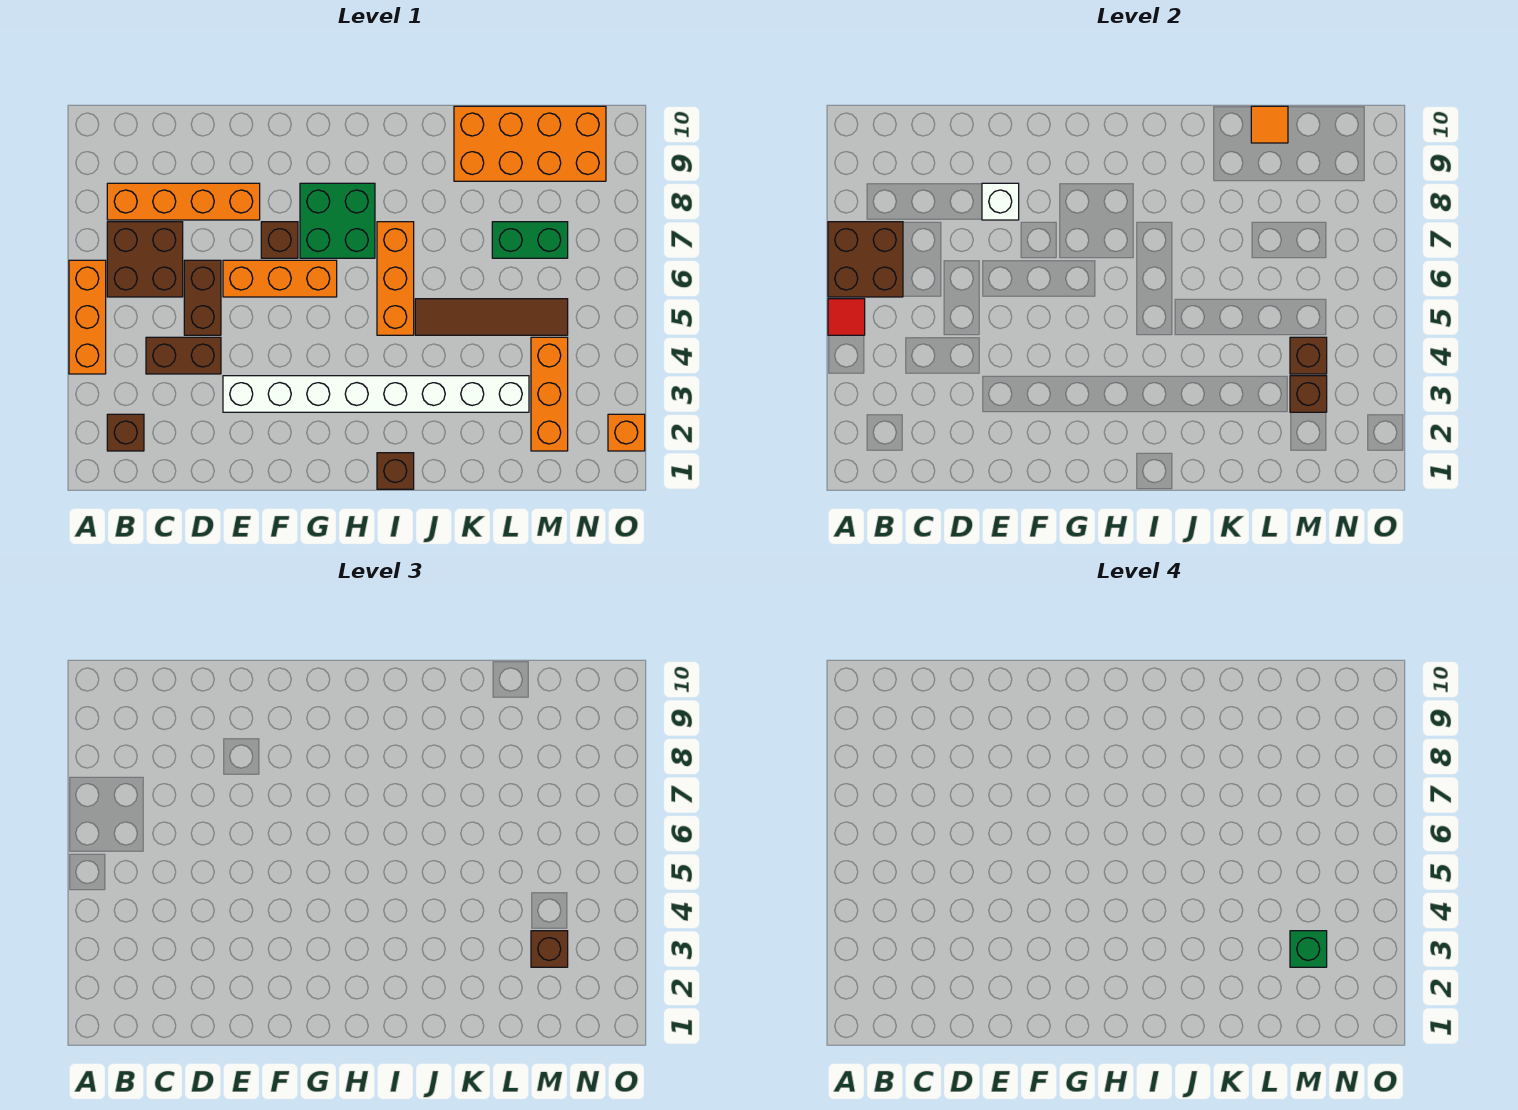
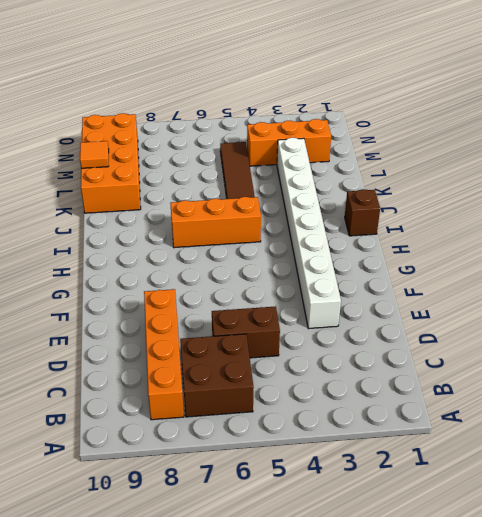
none -> orange 1x3 brick [69,260,106,374]
none -> brown 1x1 brick [107,414,144,451]
none -> brown 1x2 brick [146,337,221,374]

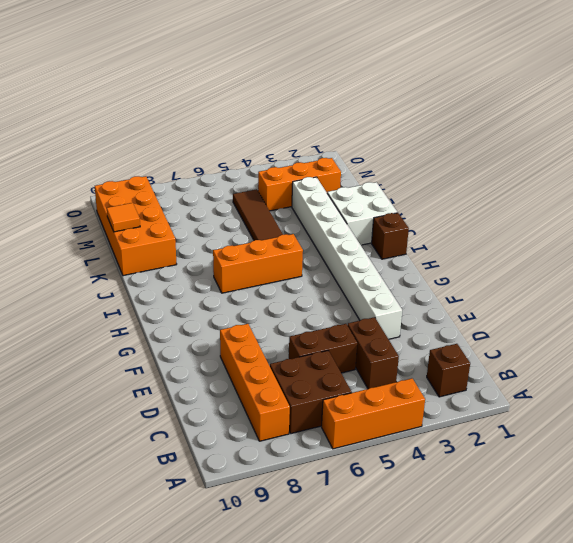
white 2x2 brick [327,182,398,245] -> none
none -> orange 1x3 brick [223,260,337,297]
none -> brown 1x1 brick [261,222,298,258]
none -> green 2x2 brick [300,183,375,258]

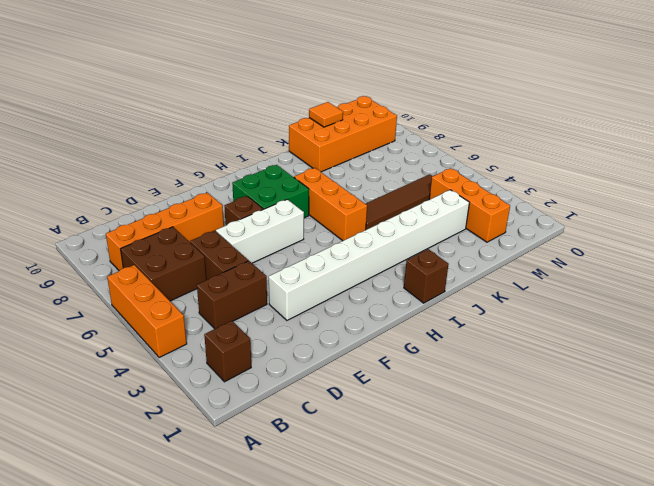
white 1x3 brick [216,199,304,263] -> orange 1x3 brick [223,260,337,297]
none -> green 1x2 brick [492,222,568,258]
none -> orange 1x1 brick [608,414,645,451]
none -> red 1x1 tile [828,299,865,335]

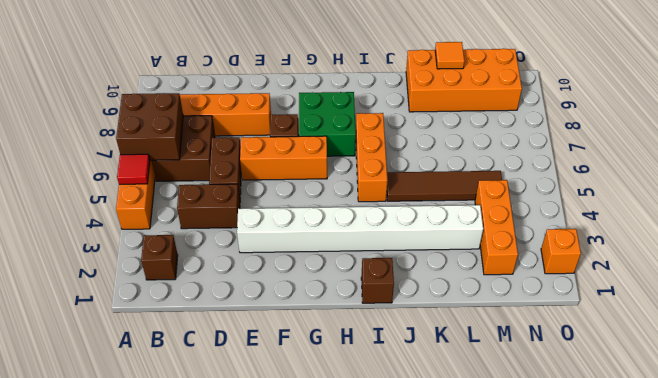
none -> green 1x2 brick [492,222,568,258]
none -> white 1x1 brick [982,183,1019,220]
none -> brown 1x1 brick [1290,376,1327,412]

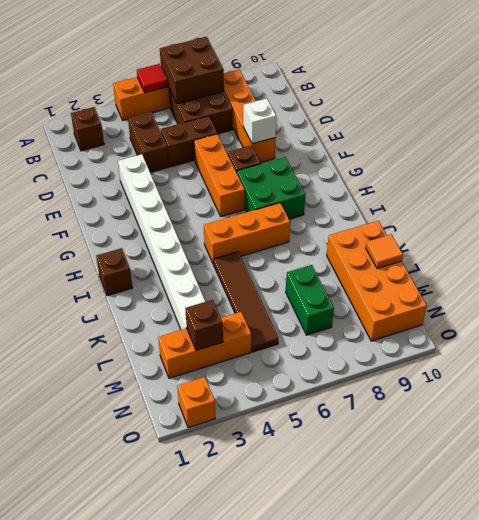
none -> brown 1x1 brick [1290,337,1327,374]
none -> brown 1x1 brick [531,931,568,967]
none -> green 1x1 brick [1290,931,1327,967]

